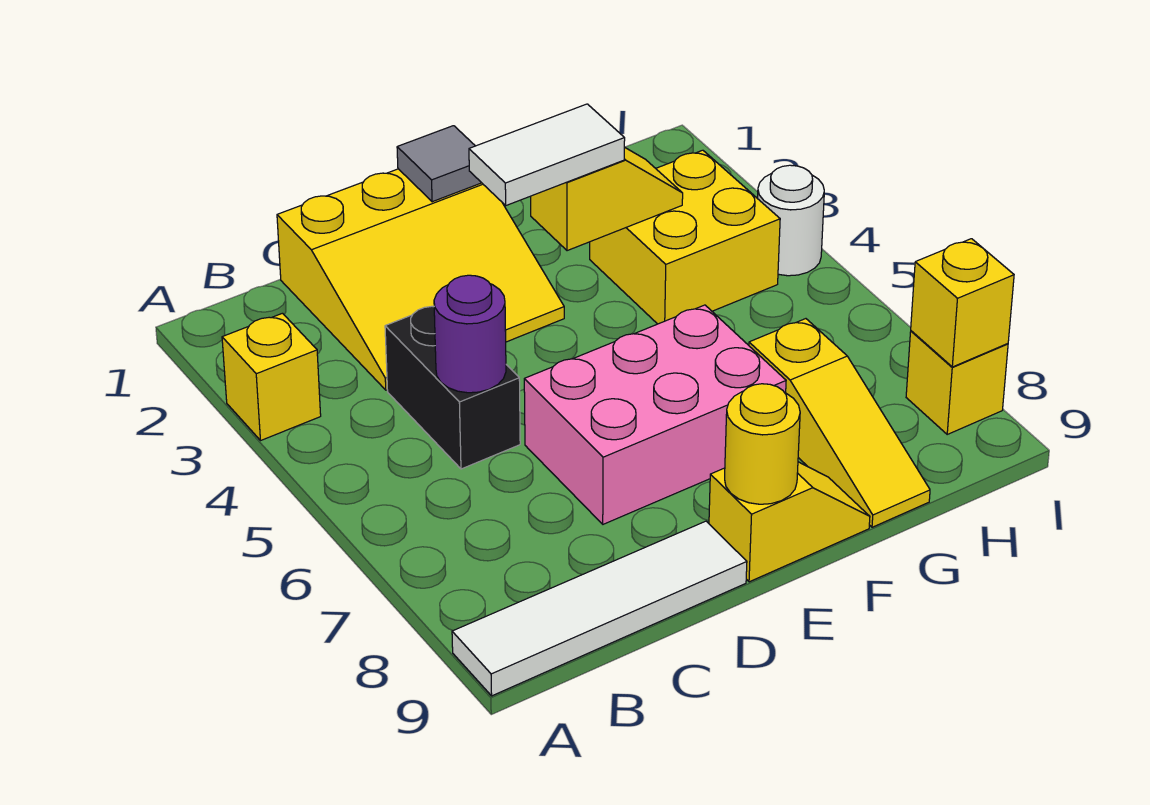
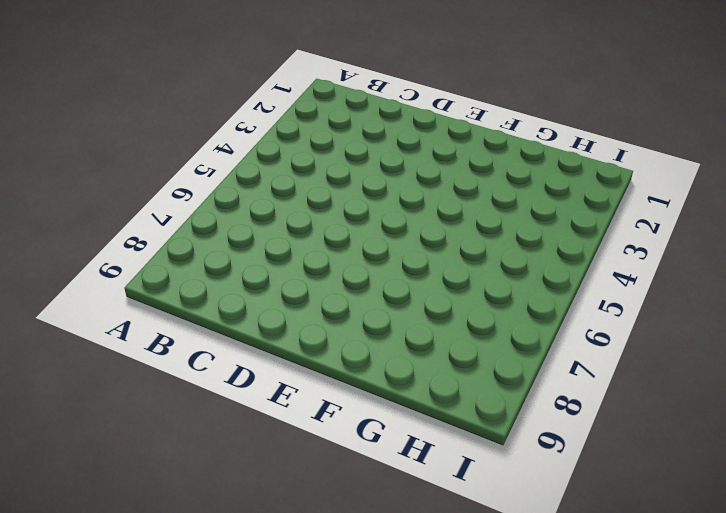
none -> yellow 1x1 brick [222,313,321,440]
none -> white 1x4 tile [452,521,747,696]
none -> yellow 3x3 slope [277,169,564,390]

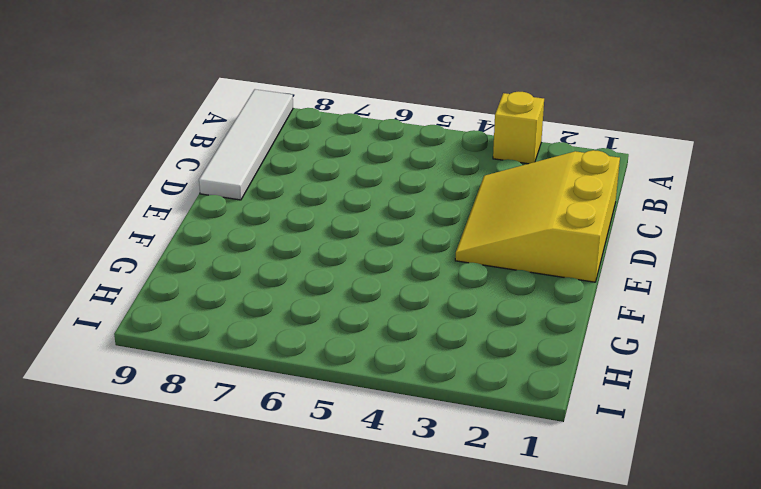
none -> black 1x2 brick [385,306,520,469]
none -> pink 2x3 brick [524,305,786,524]
none -> yellow 1x2 slope [709,462,870,582]

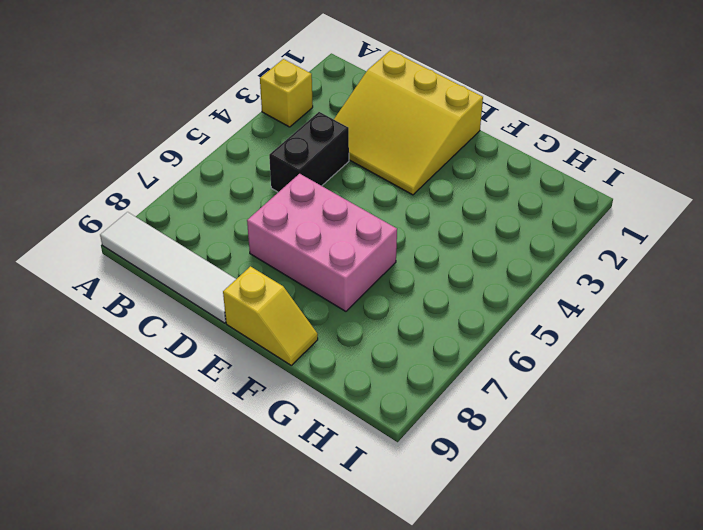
none -> yellow 2x2 brick [590,150,780,324]
none -> yellow 1x3 slope [749,319,930,527]
none -> white 1x1 round brick [757,165,824,276]

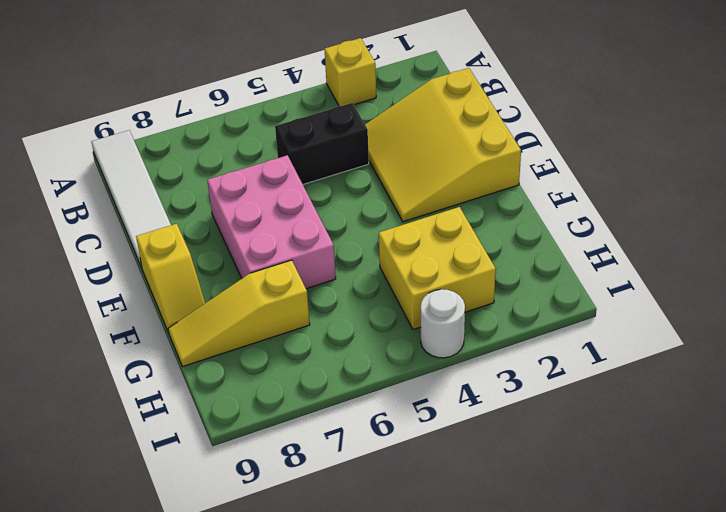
none -> yellow 1x1 brick [906,331,1008,434]
none -> purple 1x1 round brick [434,275,506,393]
none -> grey 1x1 tile [397,126,481,202]

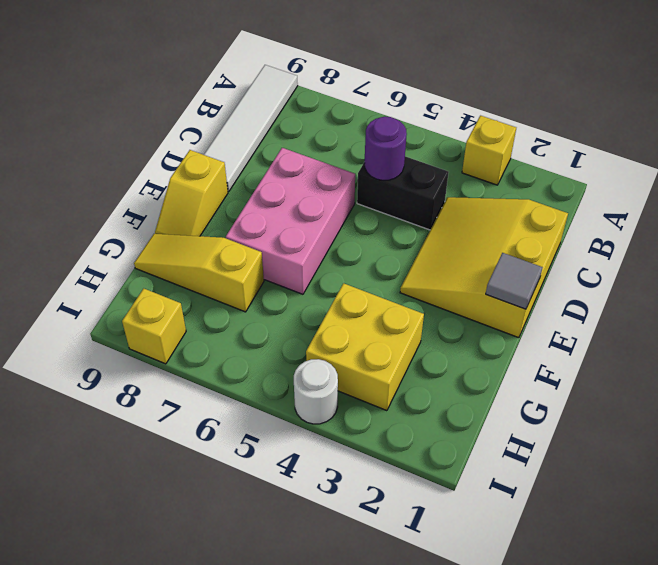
none -> yellow 1x1 round brick [725,384,800,504]
none -> yellow 1x2 slope [531,147,683,251]
none -> yellow 1x1 brick [911,239,1014,367]

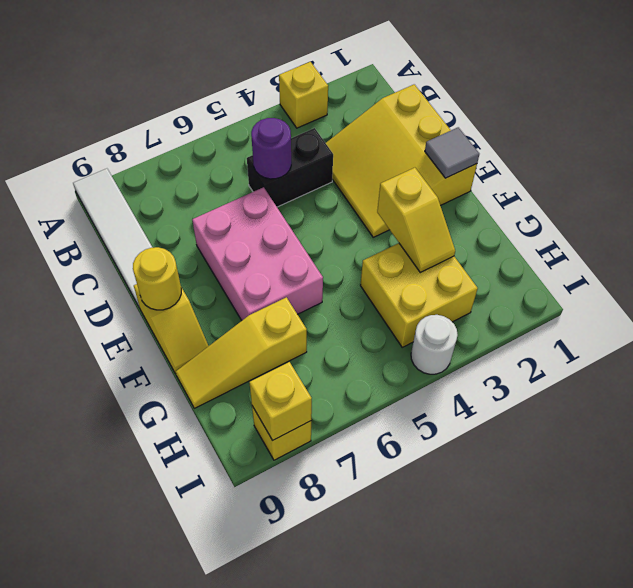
none -> white 1x2 tile [469,104,625,205]

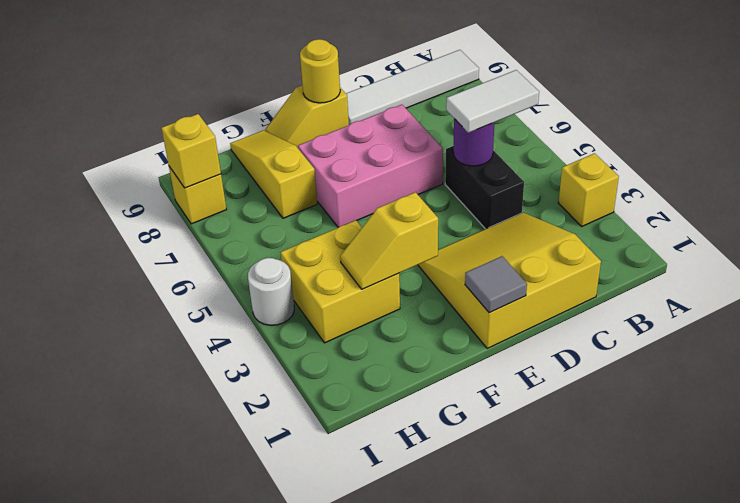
white 1x2 tile [446,70,539,133] -> white 1x2 tile moved to [469,104,625,205]

